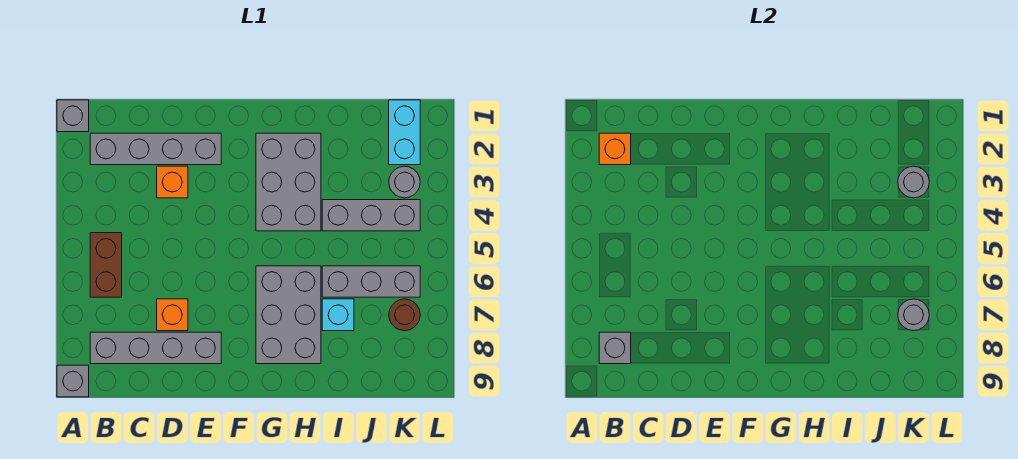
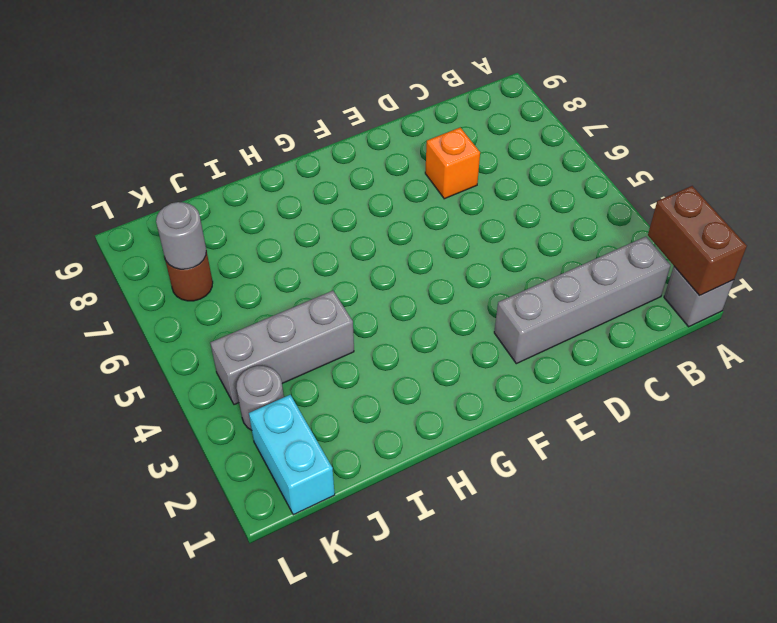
brown 1x2 brick [648,186,747,296] -> brown 1x2 brick moved to [90,233,122,297]
none -> grey 1x1 brick [57,365,89,397]
none -> grey 1x4 brick [90,332,221,364]
none -> orange 1x1 brick [157,166,188,198]

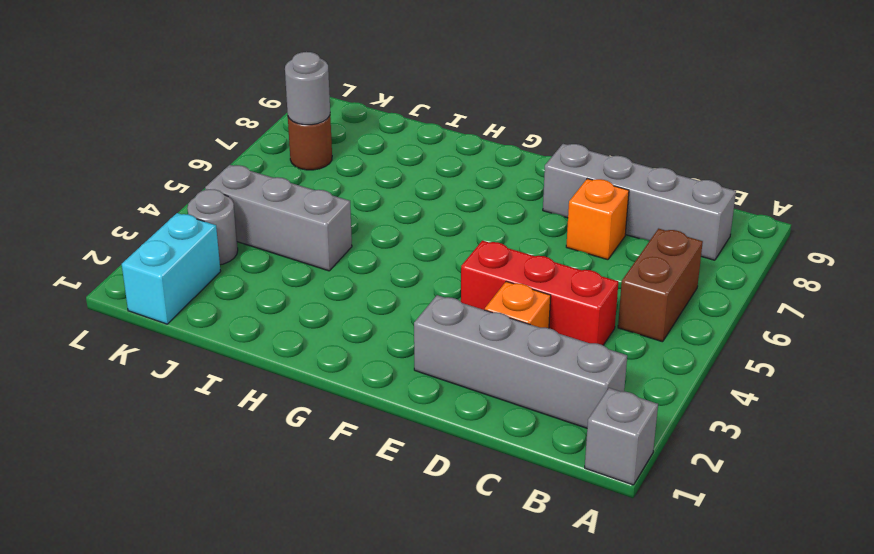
red 1x3 brick [461,240,618,345] -> none
none -> grey 1x1 brick [57,365,89,397]
none -> grey 2x3 brick [256,133,321,231]
none -> grey 2x3 brick [256,266,321,364]

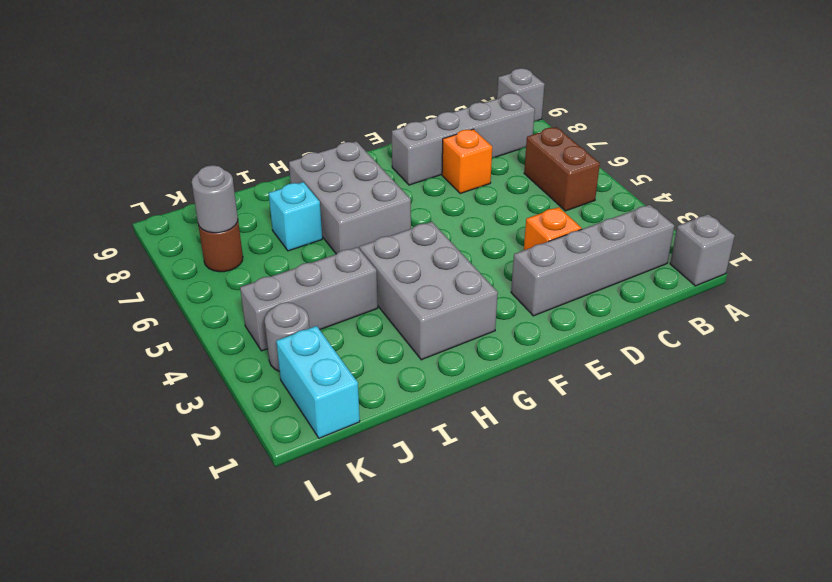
none -> grey 1x3 brick [322,266,420,297]
none -> orange 1x1 brick [599,133,631,165]
none -> grey 1x1 brick [599,332,631,364]

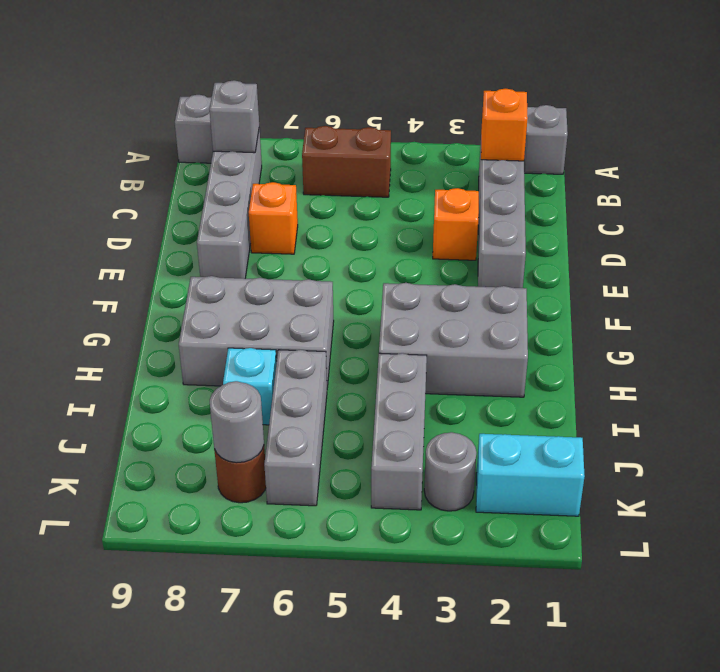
none -> grey 1x1 round brick [898,166,929,198]

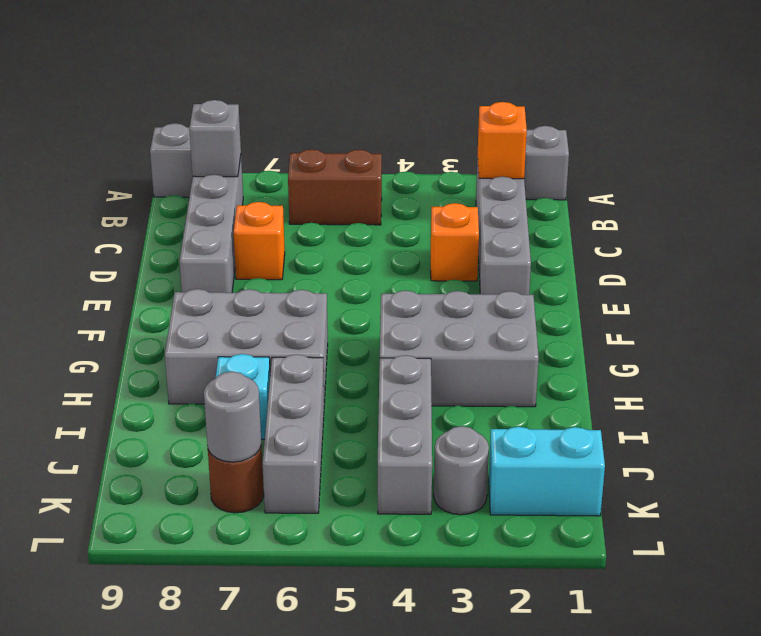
none -> grey 1x1 round brick [898,166,929,198]

